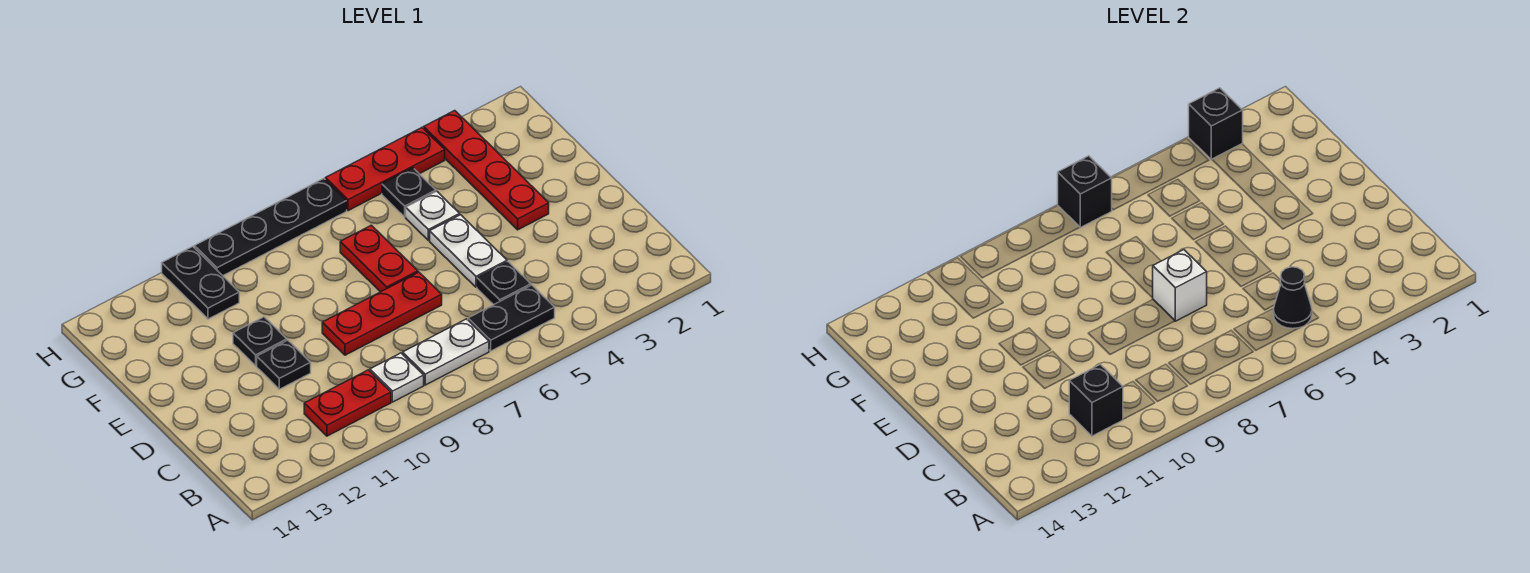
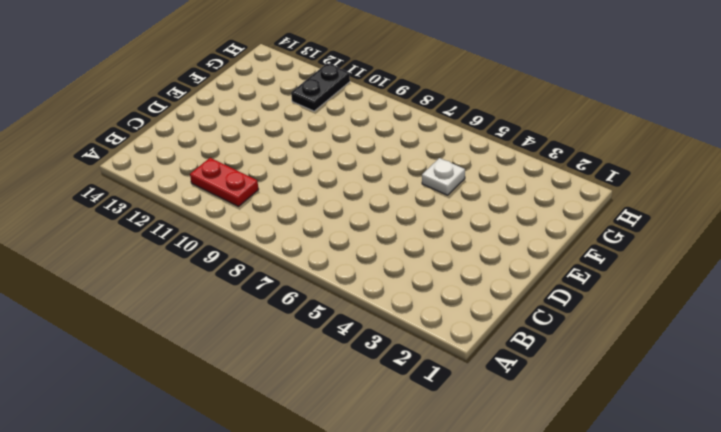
none -> black 1x2 plate [468,285,555,351]
none -> white 1x2 plate [403,319,489,385]
none -> white 1x1 plate [370,353,424,402]

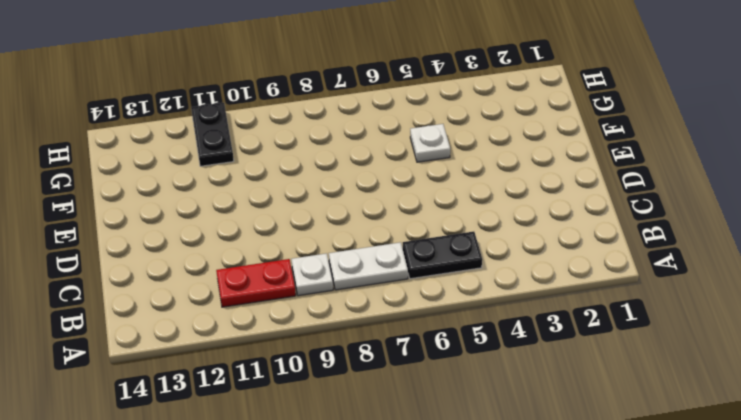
none -> black 1x1 plate [477,262,531,305]
none -> white 1x2 plate [430,215,507,287]
none -> red 1x3 plate [322,272,442,355]

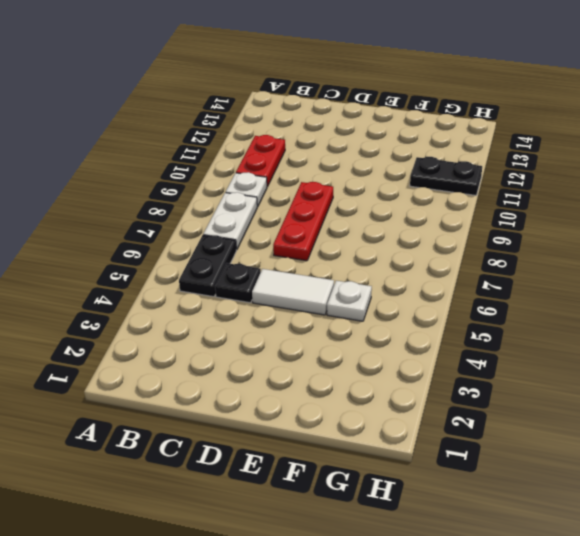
white 1x2 tile [252,269,334,315] -> white 1x2 plate [430,215,507,287]
none -> black 1x1 plate [257,340,311,389]
none -> red 1x4 plate [424,111,549,230]
none -> red 1x2 plate [340,225,418,292]

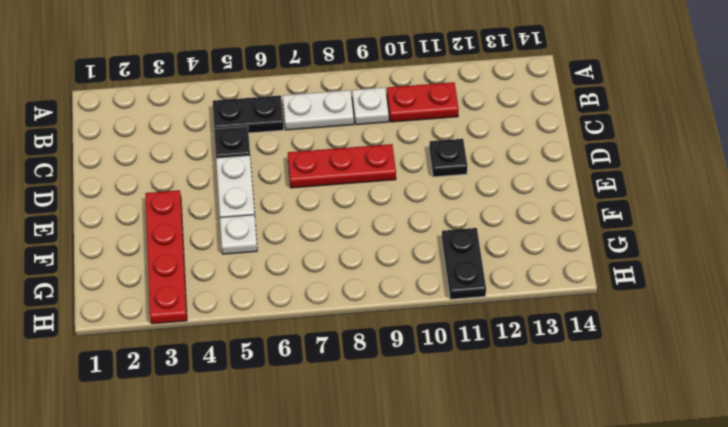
none -> red 1x2 plate [340,225,418,292]
none -> black 1x1 plate [233,317,287,366]
none -> black 1x1 plate [382,168,436,217]

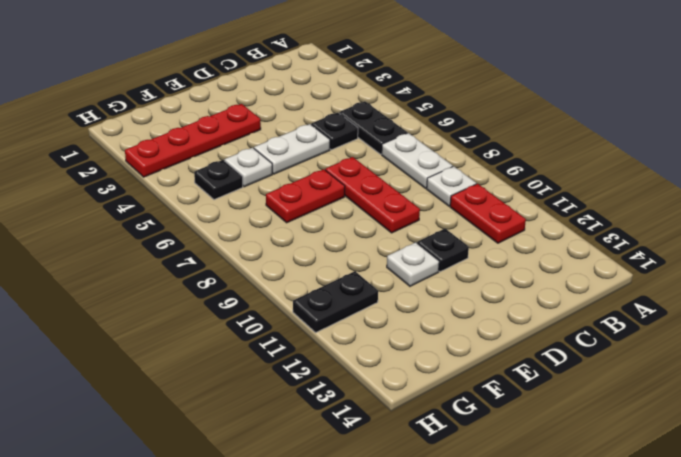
white 1x1 plate [387,242,439,286] -> black 1x1 plate [233,317,287,366]
none -> red 1x3 plate [325,128,445,211]
none -> black 1x4 plate [194,179,347,275]
none -> black 1x1 cone [1273,267,1312,329]

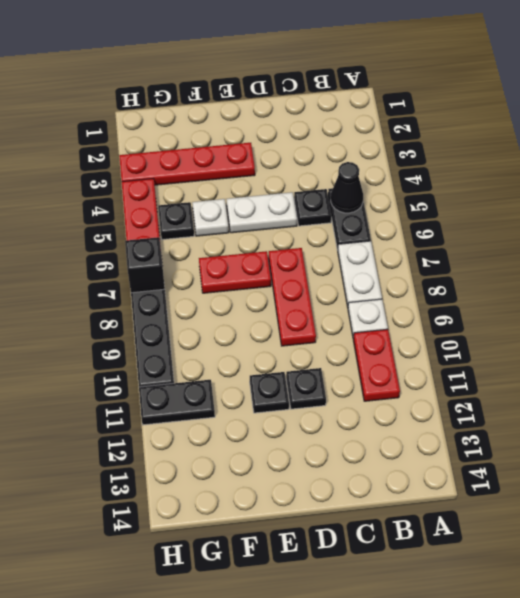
none -> black 1x1 brick [1069,364,1123,436]
none -> white 1x1 brick [1153,250,1207,321]
none -> black 1x1 brick [1189,88,1243,160]

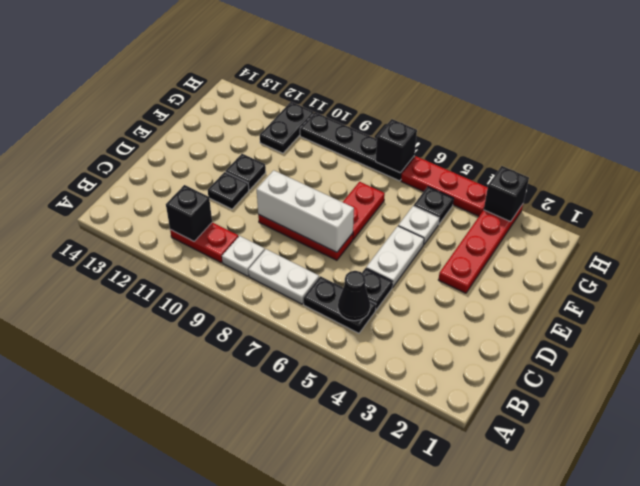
white 1x3 brick [257,170,354,252] -> white 1x1 brick [1153,250,1207,321]

